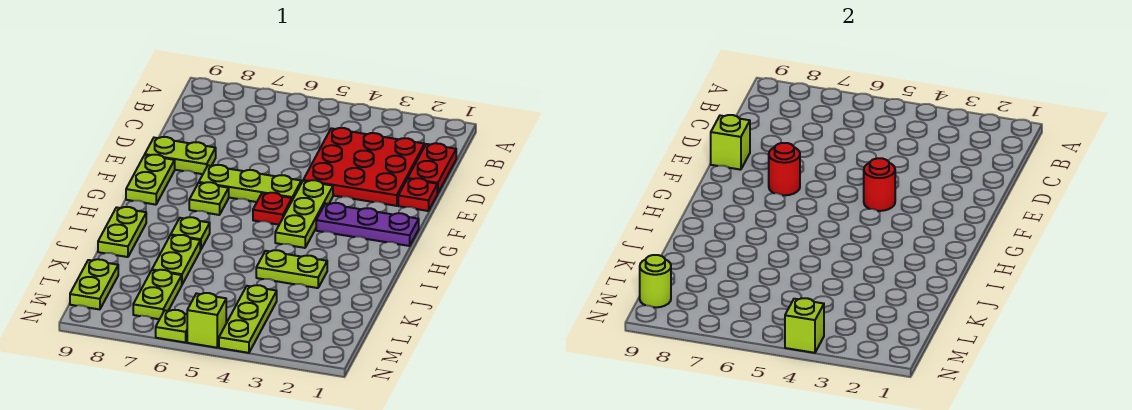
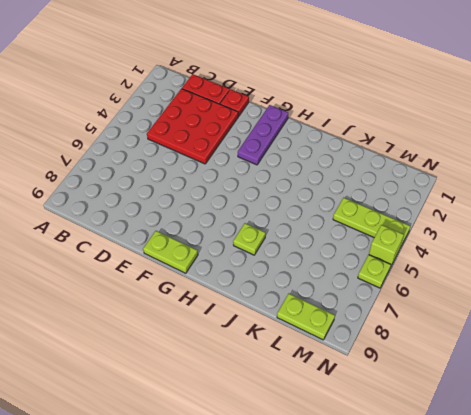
none -> lime 1x2 plate [145,137,216,174]
none -> lime 1x3 plate [275,180,333,248]
none -> lime 1x3 plate [199,165,301,202]

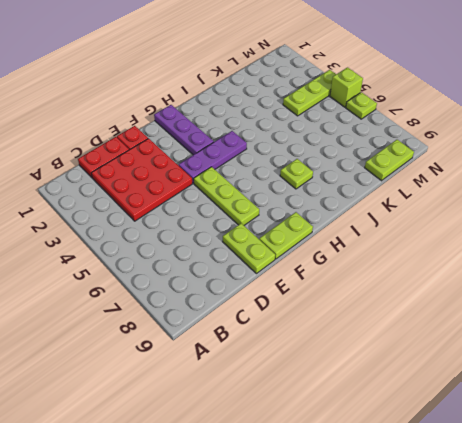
purple 1x3 plate [179,131,247,183] -> lime 1x3 plate [275,180,333,248]
none -> red 1x1 plate [253,193,292,225]
none -> lime 1x1 plate [189,182,229,215]
none -> lime 1x2 plate [98,207,146,257]

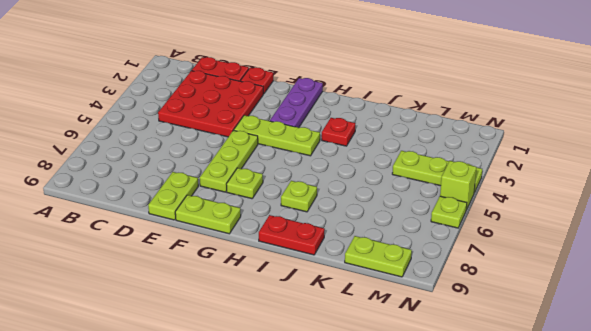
red 1x1 plate [322,118,355,146] -> red 1x1 plate moved to [253,193,292,225]
red 1x2 plate [259,215,325,255] -> lime 1x2 plate [98,207,146,257]
none -> lime 1x2 plate [256,250,327,288]
none -> lime 1x2 plate [152,235,200,284]
none -> lime 1x2 plate [133,270,182,319]

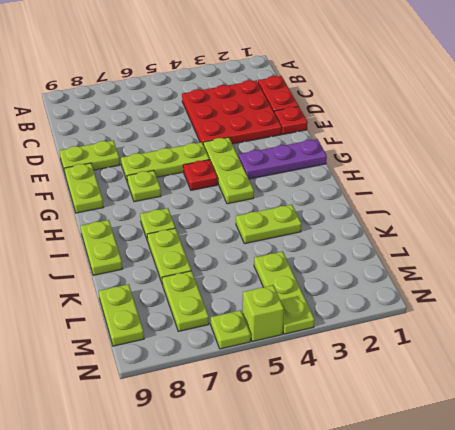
none -> lime 1x1 brick [711,115,750,170]
none -> red 1x1 round brick [864,158,895,211]
none -> red 1x1 round brick [769,143,800,195]

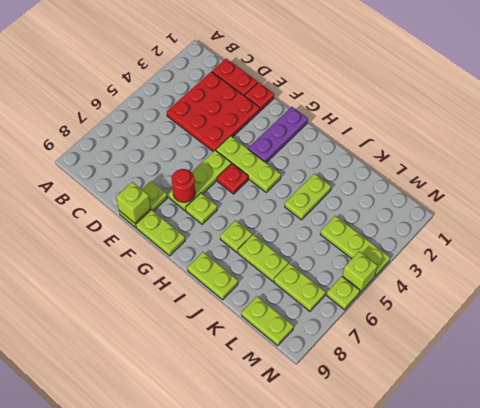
none -> red 1x1 round brick [864,158,895,211]
none -> lime 1x1 round brick [640,255,671,307]
none -> lime 1x1 brick [785,298,824,353]

